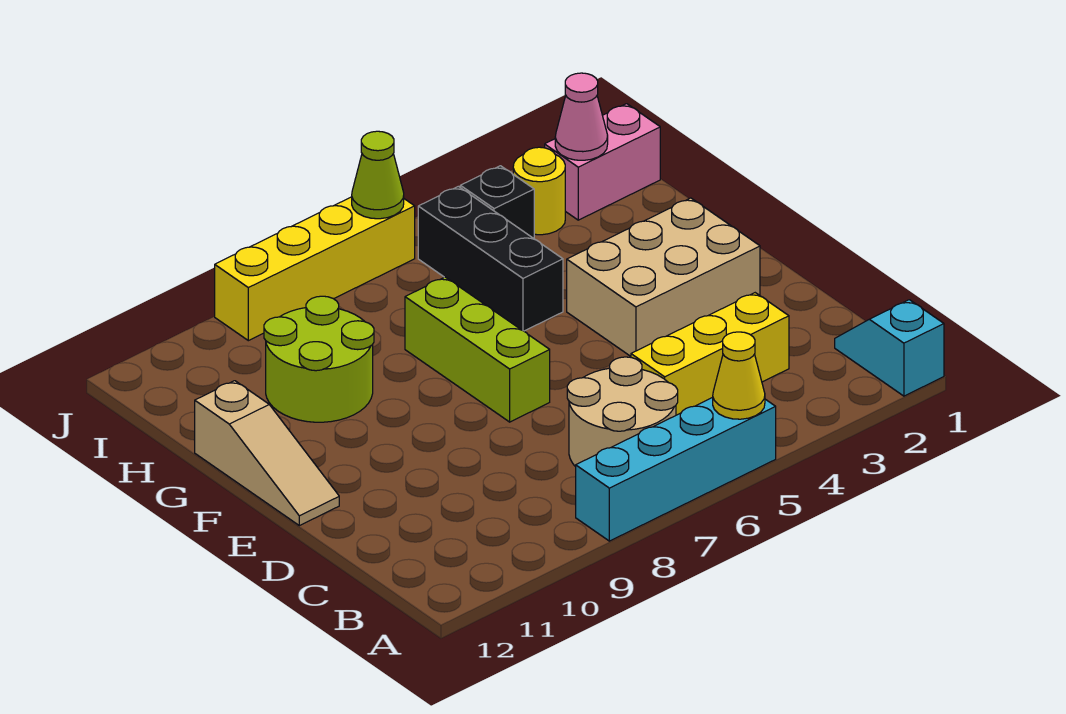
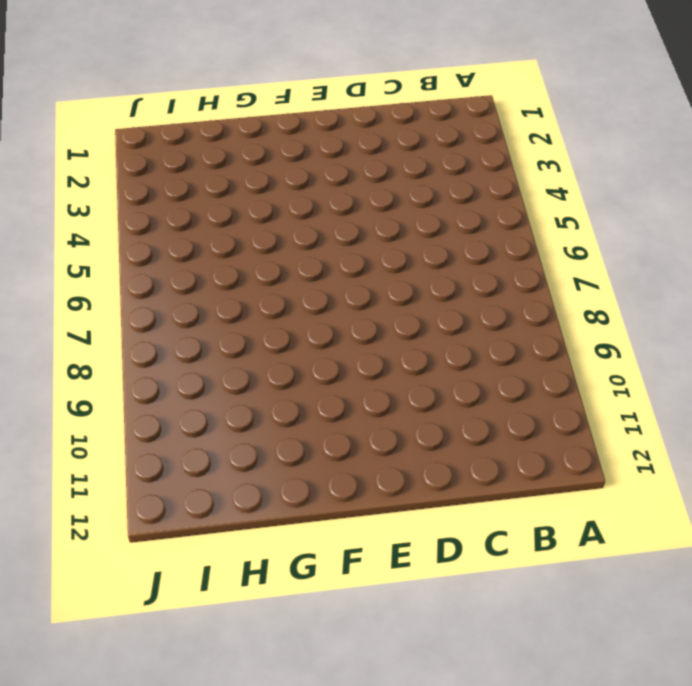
none -> cyan 1x2 slope [835,300,944,396]
none -> cyan 1x4 brick [576,397,776,541]
none -> tan 2x2 round brick [567,357,678,467]

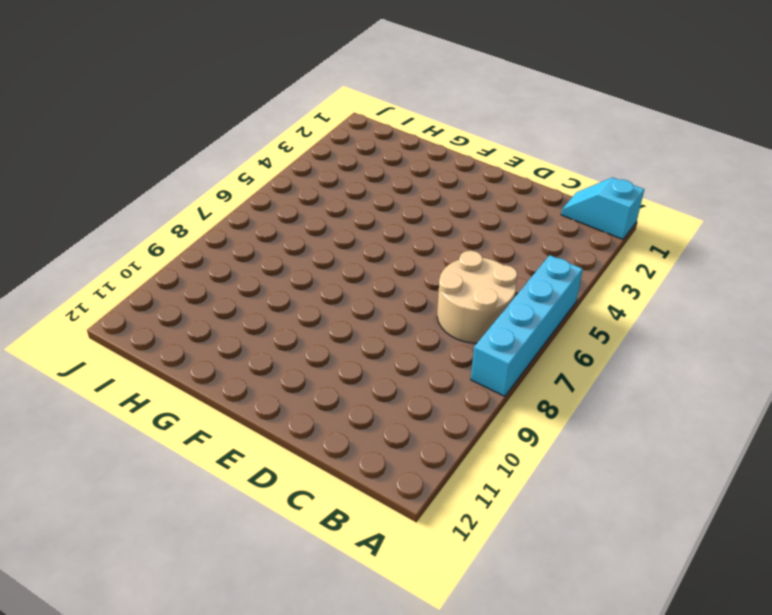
none -> yellow 1x3 brick [631,293,789,415]
none -> tan 2x3 brick [567,198,760,356]
none -> lime 1x3 brick [405,277,550,422]

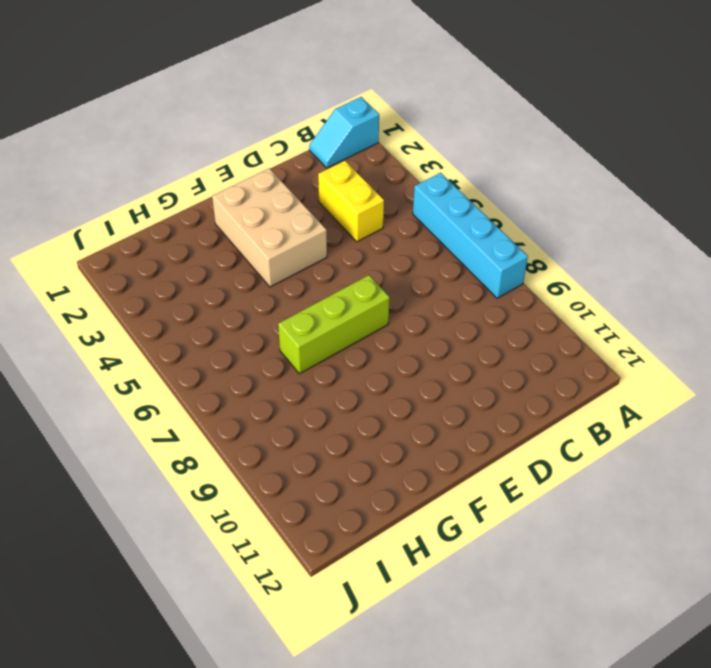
yellow 1x2 brick [318,161,384,242] -> yellow 1x3 brick [631,293,789,415]
none -> tan 2x2 round brick [567,357,678,467]
none -> tan 1x3 slope [195,381,339,526]
none -> black 1x3 brick [418,186,563,331]

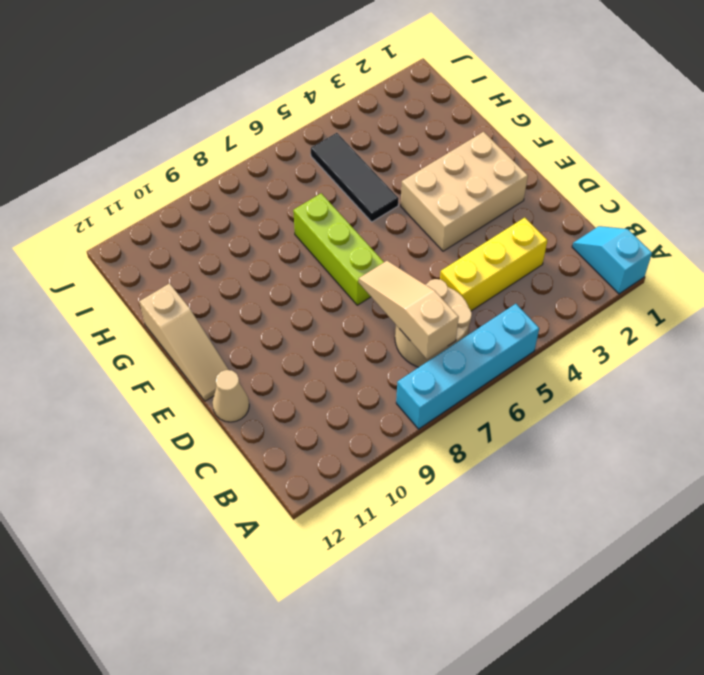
tan 1x3 slope [359,261,459,359] -> none
tan 1x1 cone [213,370,249,422] -> none
black 1x3 tile [311,133,399,222] -> black 1x3 brick [418,186,563,331]
none -> lime 2x2 round brick [264,296,374,422]
none -> pink 1x2 brick [545,104,660,220]
none -> yellow 1x1 round brick [513,147,565,235]

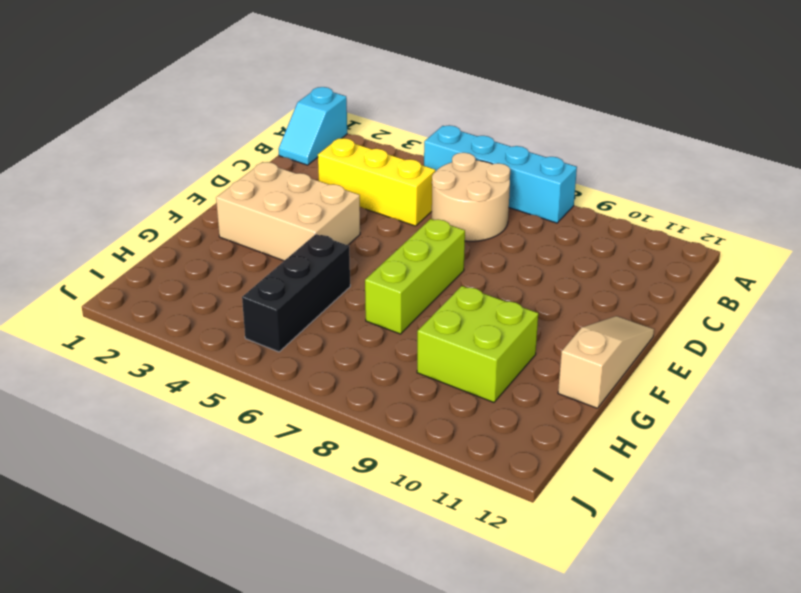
lime 2x2 brick [417,286,538,402] -> lime 2x2 round brick [264,296,374,422]
none -> pink 1x2 brick [545,104,660,220]
none -> yellow 1x1 round brick [513,147,565,235]
none -> black 1x1 brick [460,166,534,238]

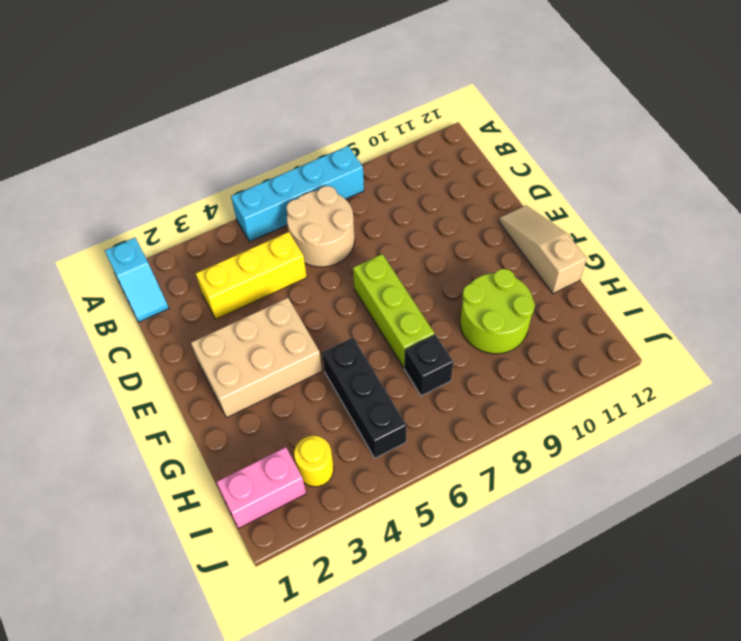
black 1x1 brick [404,334,453,396] -> black 1x1 brick moved to [460,166,534,238]
none -> yellow 1x4 brick [215,197,415,341]
none -> yellow 1x1 cone [713,332,765,419]
none -> pink 1x1 cone [555,73,608,160]

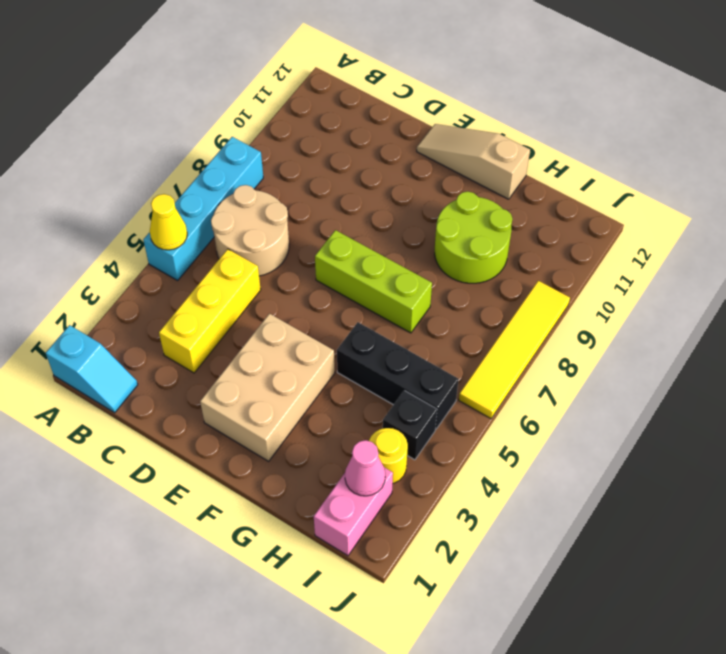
yellow 1x4 tile [459,281,570,418] -> yellow 1x4 brick [215,197,415,341]
none -> lime 1x1 cone [352,131,404,219]

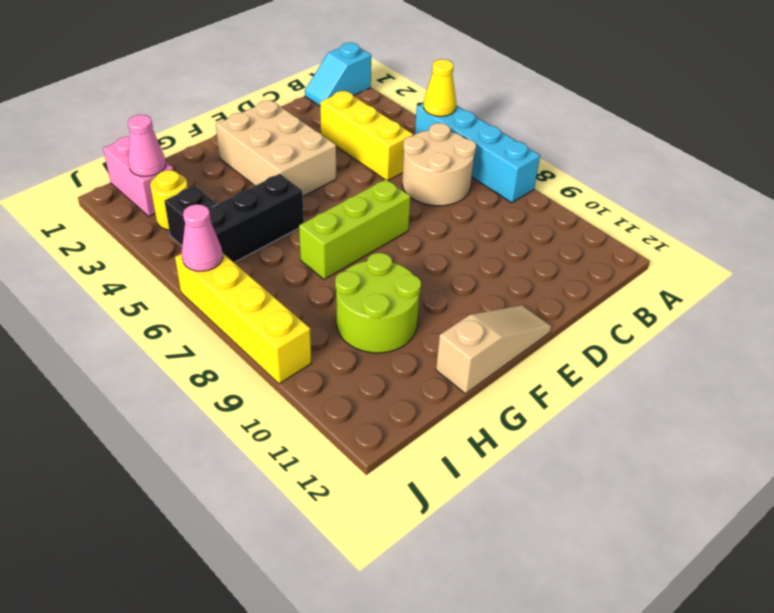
pink 1x1 cone [182,204,223,271] -> lime 1x1 cone [352,131,404,219]

